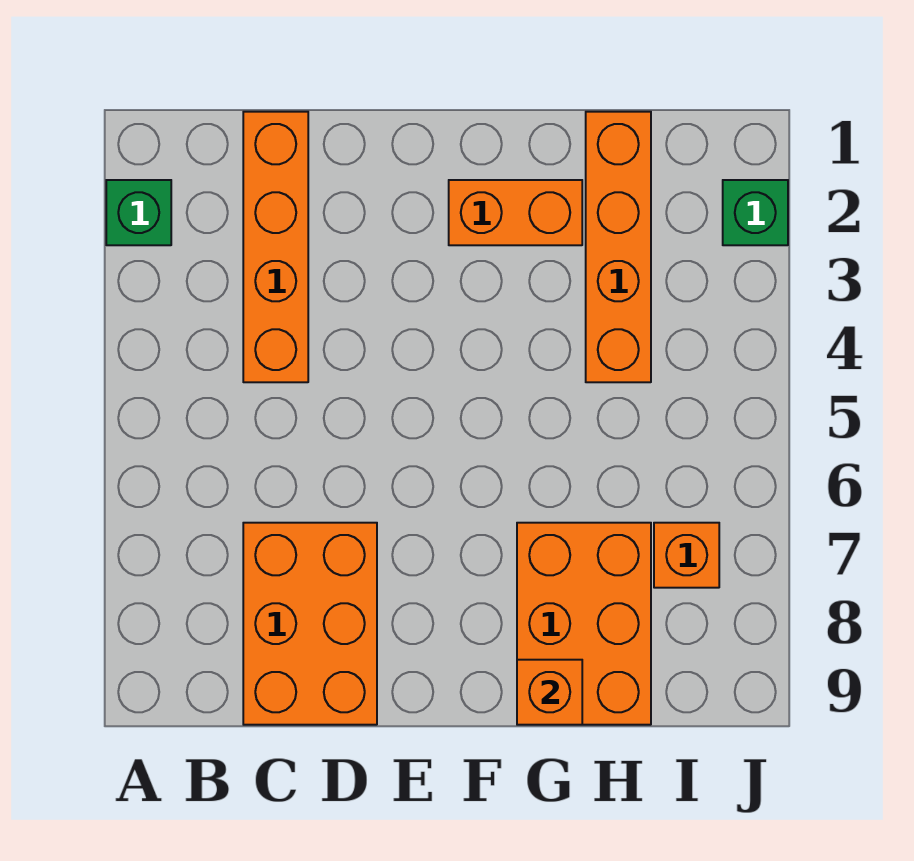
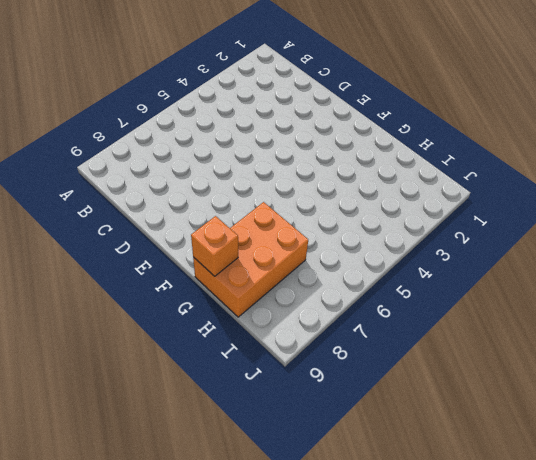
none -> green 1x1 brick [106,180,171,245]
none -> orange 1x4 brick [243,112,308,382]

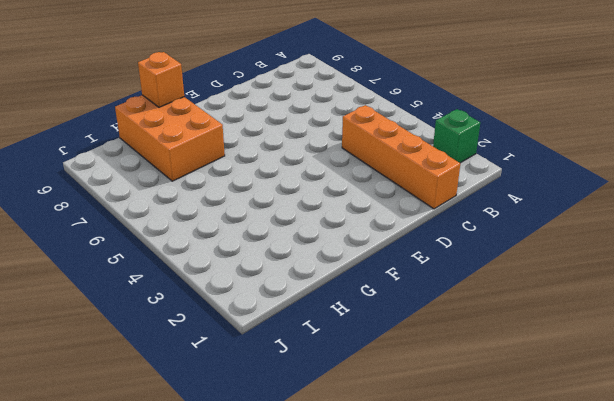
none -> orange 2x3 brick [243,523,377,725]
none -> orange 1x2 brick [449,180,582,245]

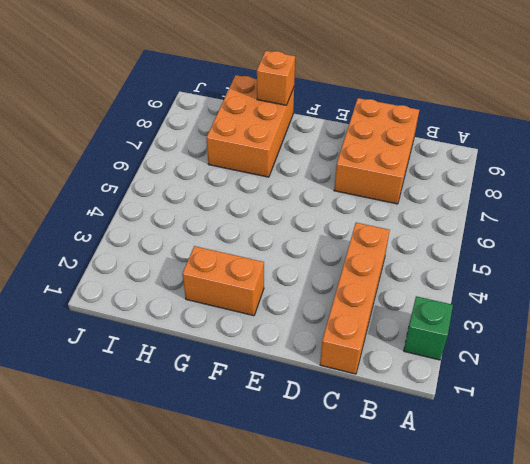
none -> orange 1x4 brick [586,112,651,382]
none -> orange 1x1 brick [654,523,719,588]

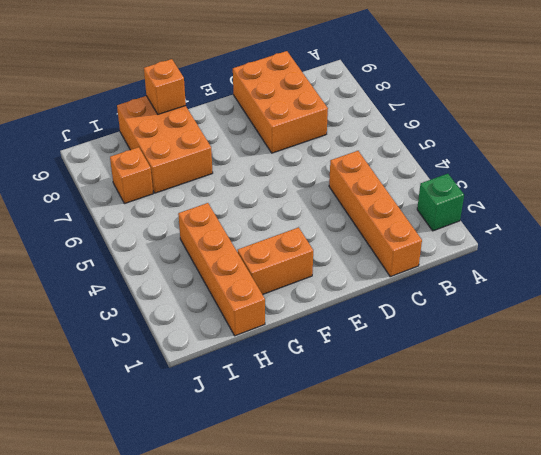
none -> green 1x1 brick [723,180,788,245]

